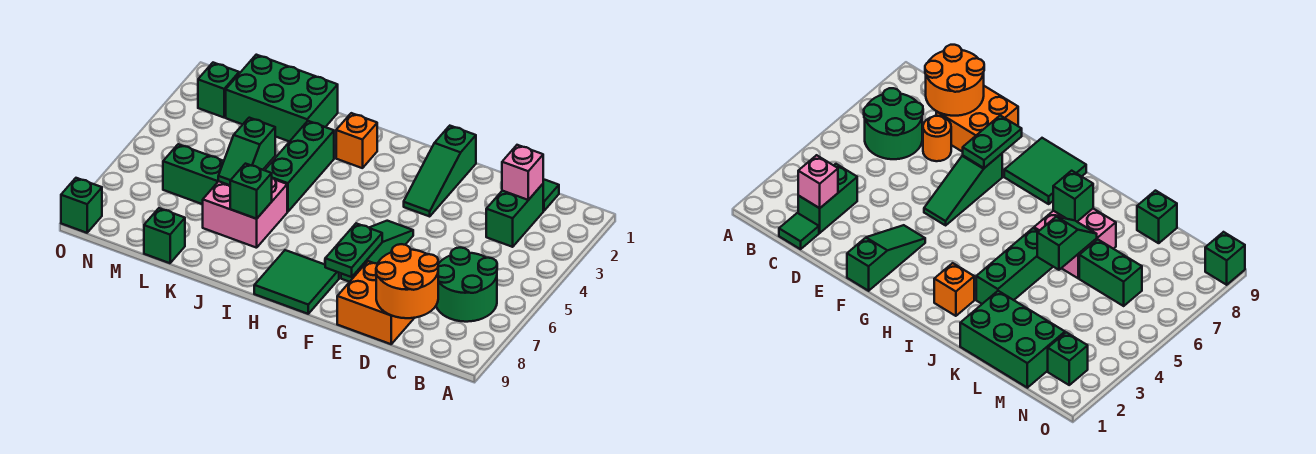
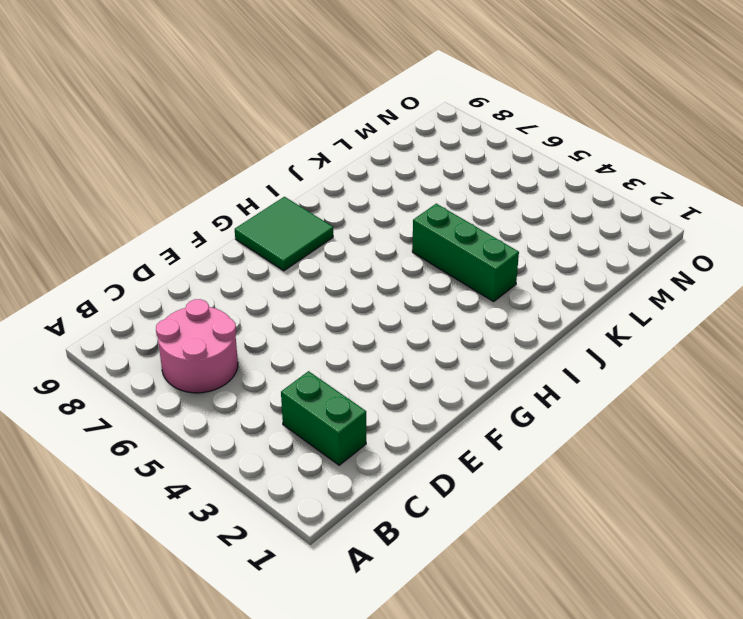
pink 2x2 round brick [156,299,238,393] -> green 2x2 round brick [436,248,497,322]
none -> green 1x1 tile [543,179,559,211]
none -> orange 1x1 round brick [923,116,951,161]
none -> orange 2x2 brick [337,261,414,344]

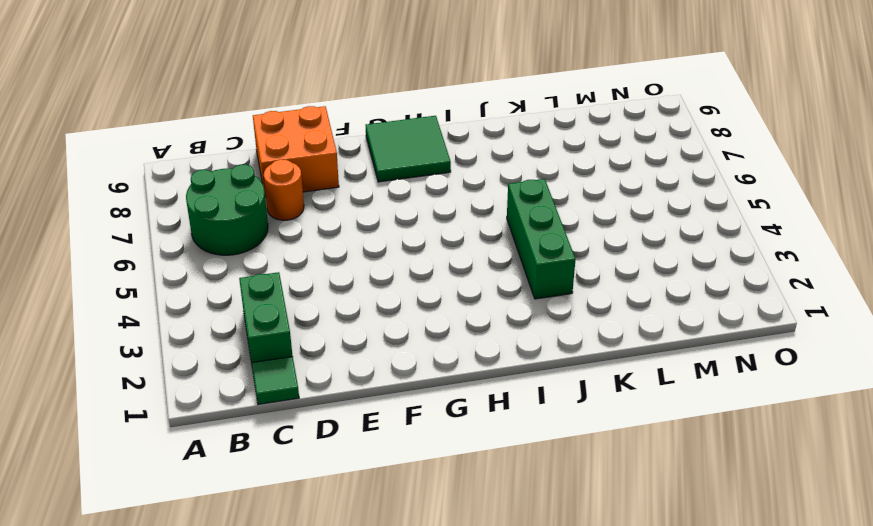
none -> green 1x3 slope [404,126,476,216]
none -> green 1x3 slope [341,221,413,282]
none -> orange 1x1 brick [336,113,377,168]

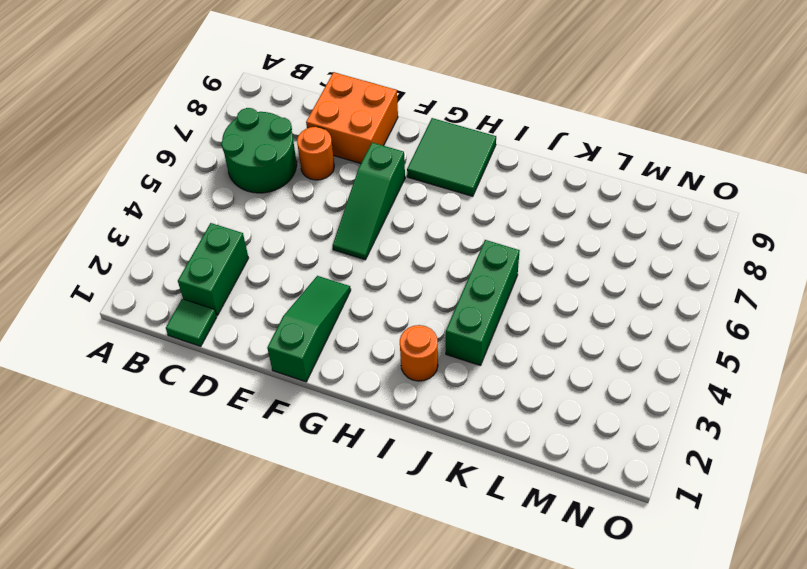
orange 1x1 round brick [400,325,438,381] -> orange 1x1 brick [336,113,377,168]
none -> pink 2x2 brick [203,178,287,248]
none -> green 2x3 brick [226,55,338,142]
none -> green 1x2 brick [163,144,224,204]

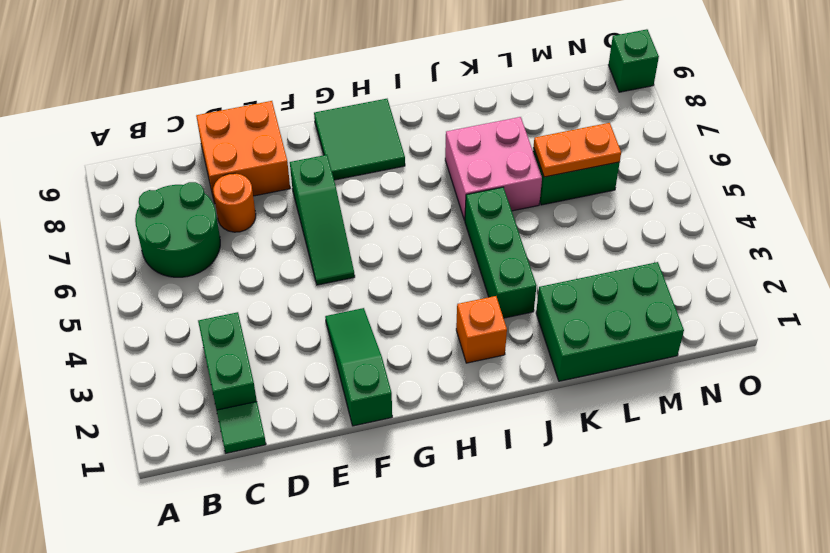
orange 1x2 plate [534,123,621,177] -> none
none -> green 1x1 brick [144,208,185,263]
none -> green 1x1 brick [198,63,239,117]
none -> pink 1x1 brick [502,145,543,200]

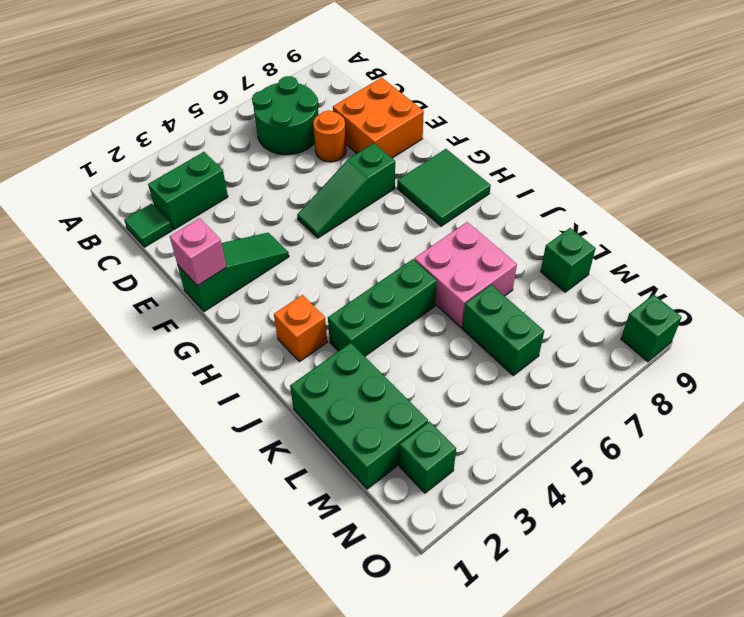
pink 1x1 brick [170,218,226,286] -> pink 1x1 brick moved to [502,145,543,200]
none -> orange 2x2 round brick [376,244,438,318]
none -> green 1x2 plate [325,223,382,277]
none -> green 1x1 brick [230,164,272,219]

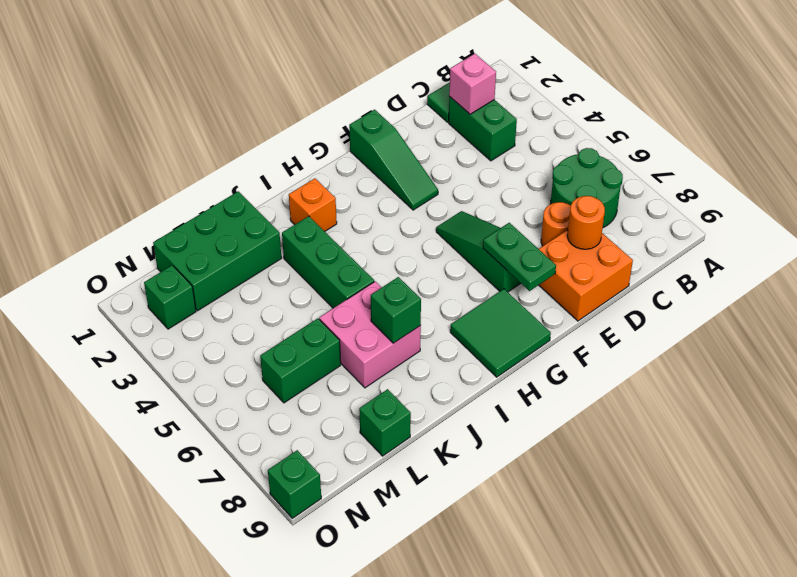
orange 1x1 round brick [567,196,605,249] -> orange 2x2 round brick [376,244,438,318]
none -> green 1x2 slope [218,118,275,185]

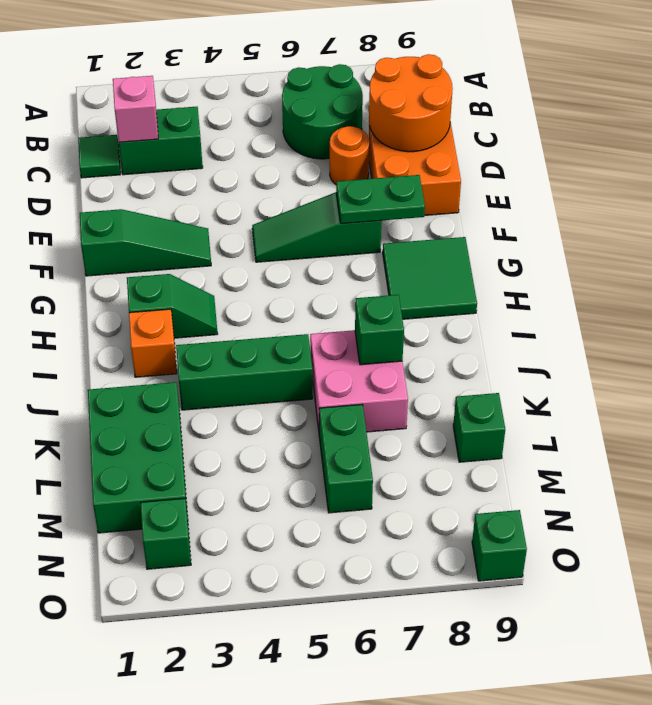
green 1x2 slope [127,274,218,338] -> green 1x2 slope moved to [218,118,275,185]

